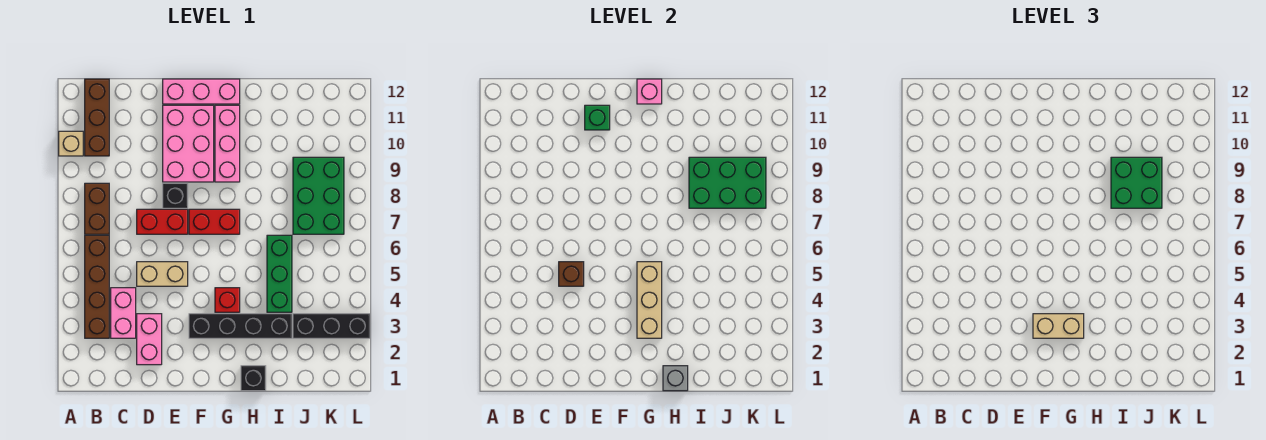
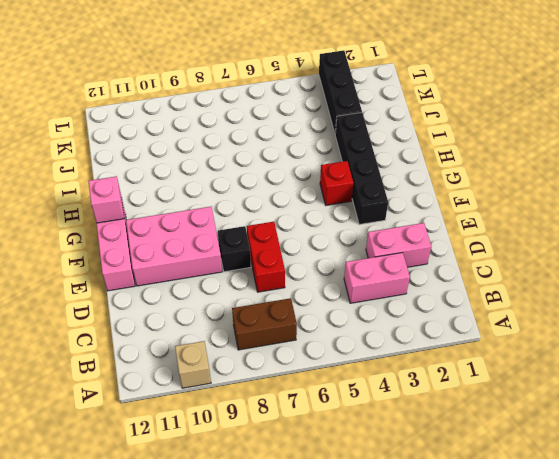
none -> brown 1x4 brick [85,235,109,338]
none -> brown 1x3 brick [85,79,109,156]
none -> tan 1x2 brick [137,262,188,286]

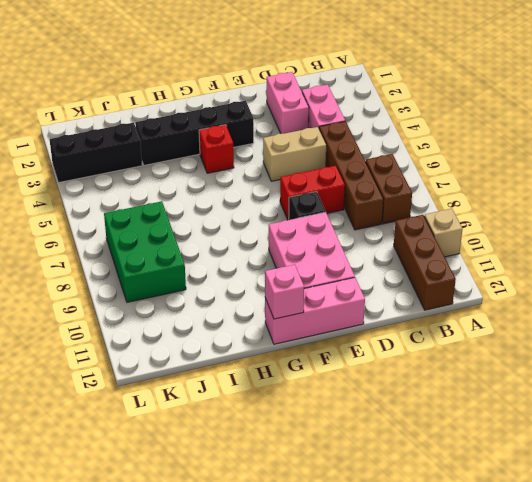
brown 1x4 brick [319,121,384,230] -> brown 1x4 brick moved to [85,235,109,338]
none -> red 1x2 brick [189,209,240,234]
none -> pink 1x3 brick [215,105,240,182]
none -> black 1x1 brick [241,366,266,391]

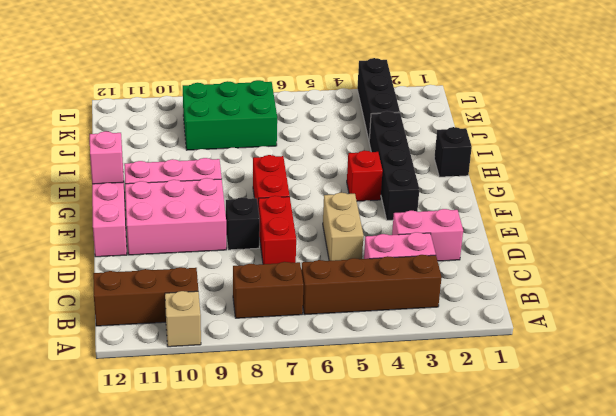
none -> green 1x3 brick [267,235,292,312]
none -> brown 1x1 brick [559,262,584,286]
none -> green 1x1 brick [585,105,610,130]

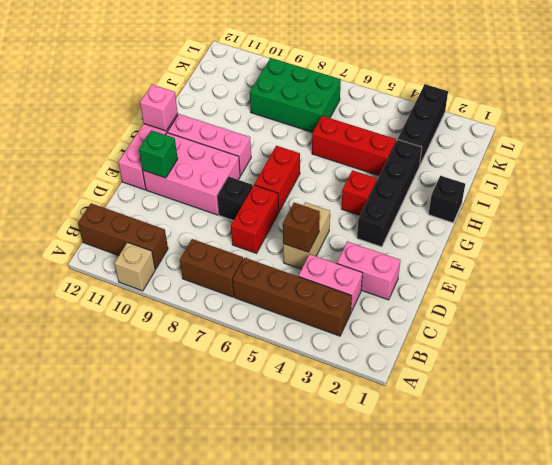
red 1x3 brick [312,116,396,176] -> green 1x3 brick [267,235,292,312]
none -> tan 1x3 brick [637,262,662,338]
none -> grey 1x1 brick [663,366,688,391]
none -> green 2x3 brick [689,157,766,208]

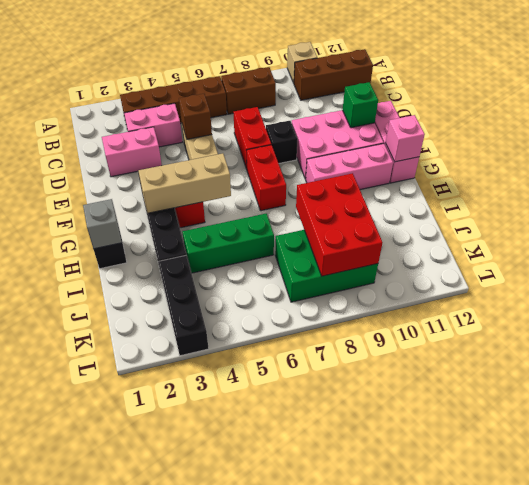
red 2x3 brick [296,173,383,276] -> green 2x3 brick [689,157,766,208]
none -> tan 1x2 brick [1033,314,1084,338]
none -> green 2x2 brick [1111,157,1162,208]

